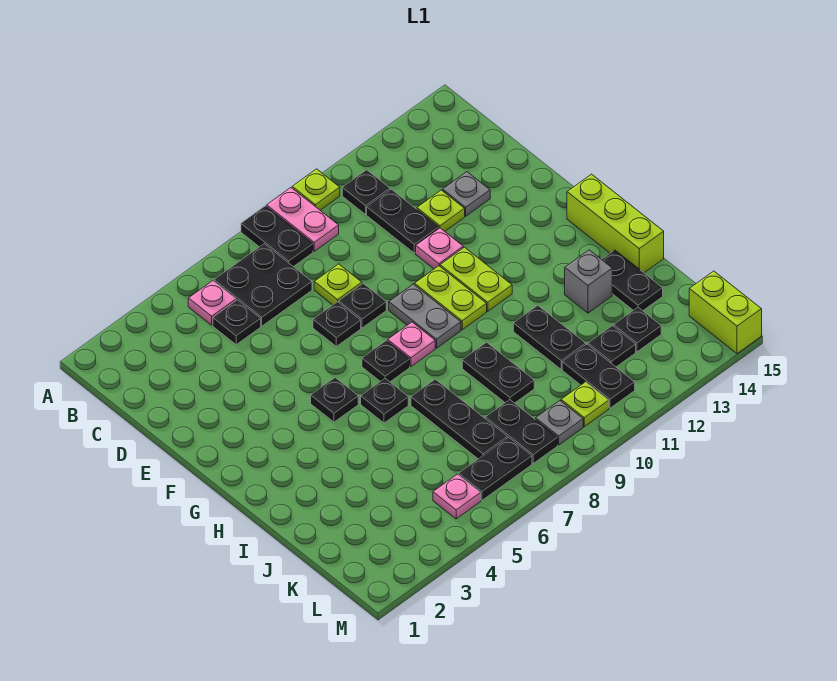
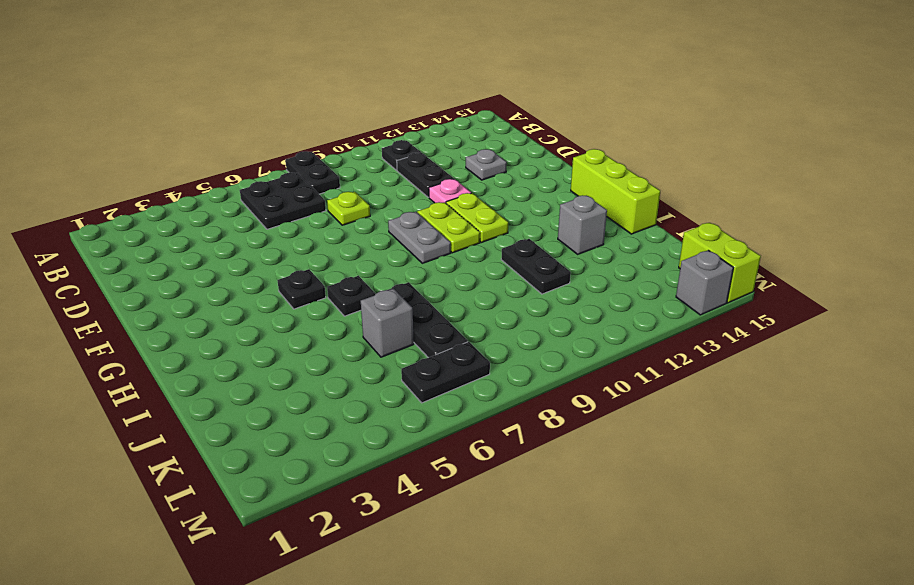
grey 1x1 brick [361,289,414,357] -> none
grey 1x1 brick [676,250,733,315] -> none
none -> pink 1x2 plate [267,188,339,251]
none -> lime 1x1 plate [292,169,340,210]
none -> pink 1x1 plate [188,281,236,325]
none -> black 1x1 plate [213,300,261,345]

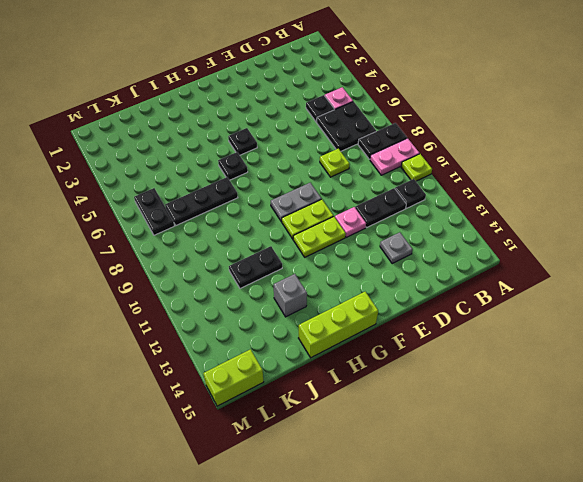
none -> lime 1x1 plate [417,190,465,231]
none -> black 1x1 plate [313,302,361,346]
none -> black 1x1 plate [339,283,386,328]
none -> black 1x1 plate [362,341,410,382]

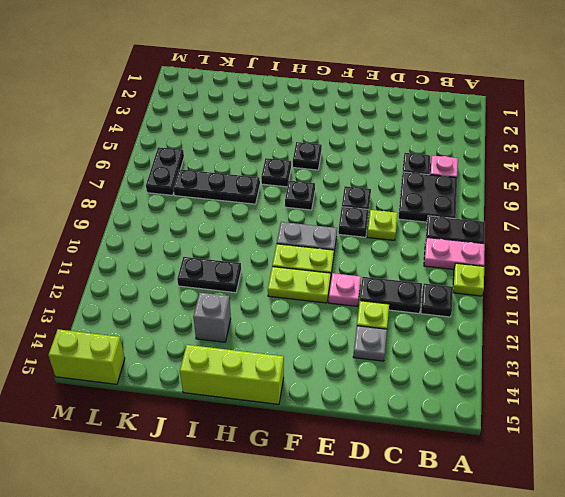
none -> pink 1x1 plate [388,322,435,367]
none -> black 1x2 plate [462,342,534,403]
none -> black 1x2 plate [602,250,663,311]
none -> black 1x2 plate [485,400,558,463]

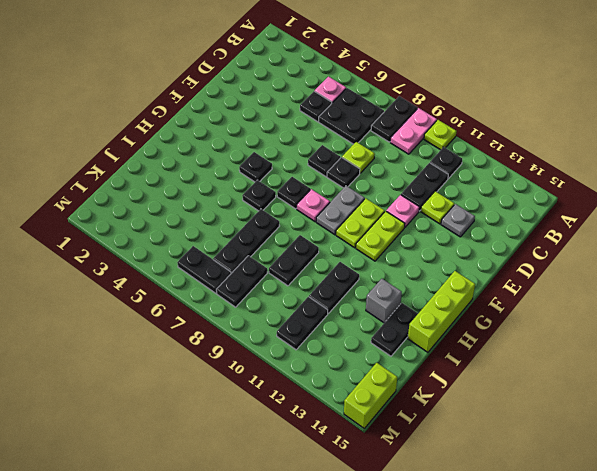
none -> black 1x1 plate [588,326,636,367]
none -> black 1x1 plate [614,307,661,352]
none -> pink 1x1 plate [433,474,481,519]
none -> grey 1x1 plate [536,401,583,445]

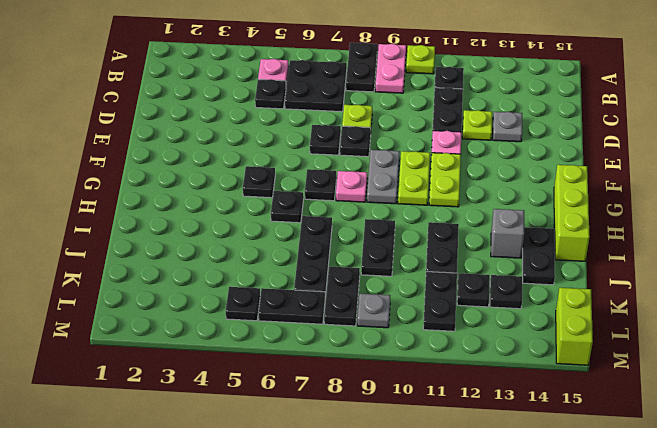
black 1x1 plate [226,287,260,321] -> pink 1x1 plate [433,474,481,519]
none -> lime 1x1 plate [561,382,609,427]

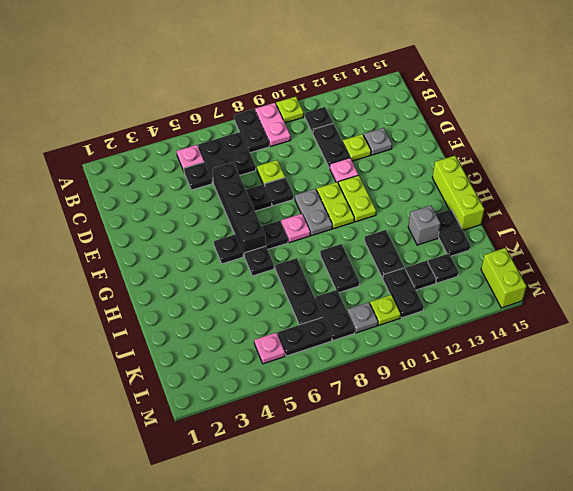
black 1x4 brick [212,162,266,257] -> none

